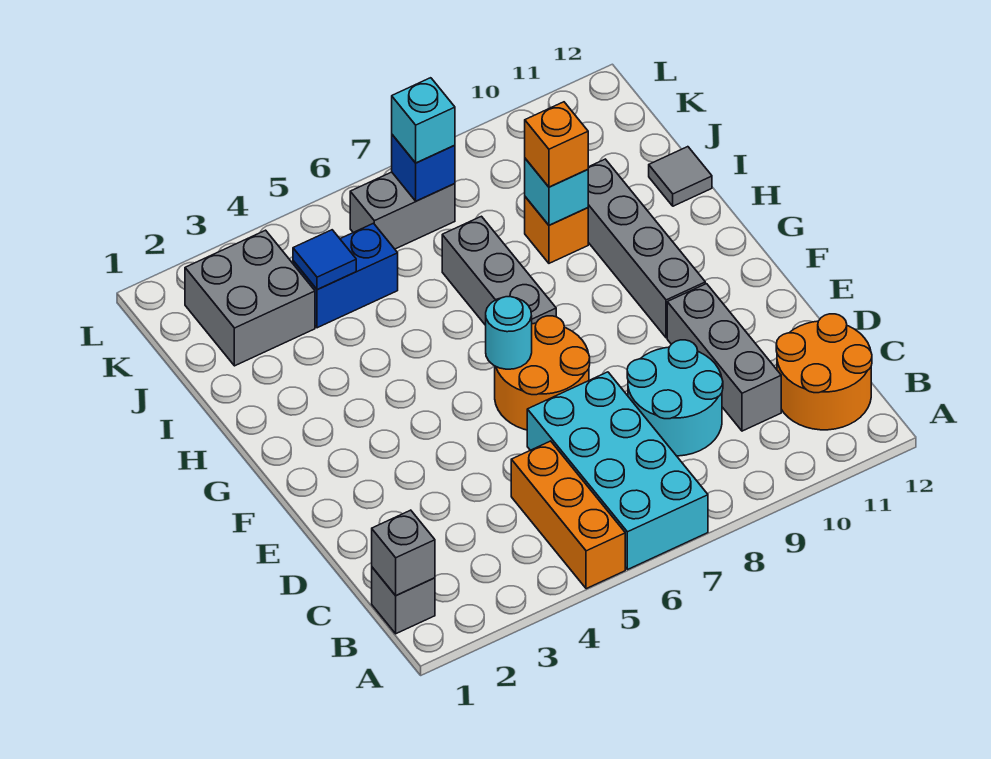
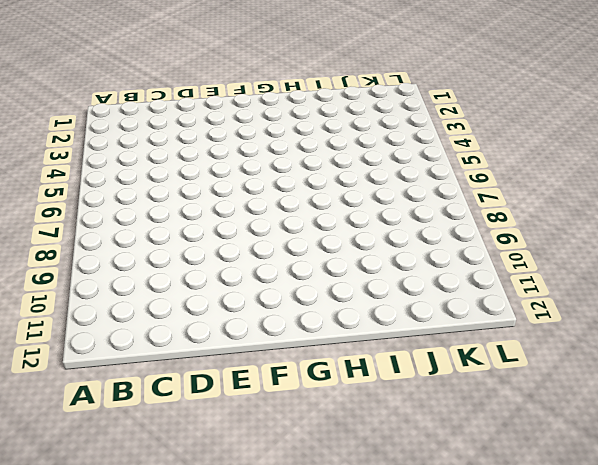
none -> orange 1x3 brick [511,441,625,589]
none -> cyan 2x4 brick [527,372,708,570]
none -> grey 1x1 brick [372,567,435,634]

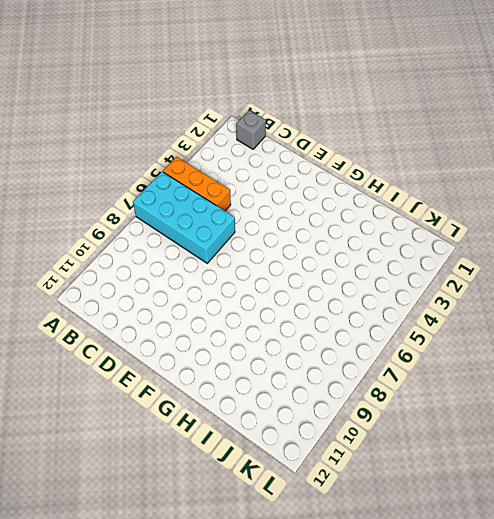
none -> orange 2x2 round brick [776,314,872,430]
none -> cyan 2x2 round brick [627,340,723,456]
none -> grey 1x3 brick [667,284,781,431]

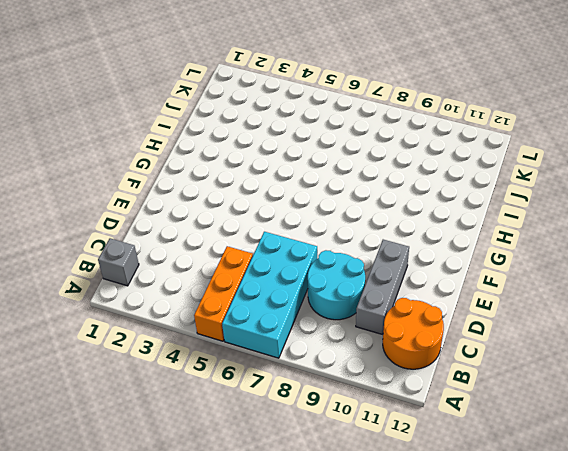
none -> orange 2x2 round brick [495,316,590,430]
none -> grey 1x4 brick [588,159,705,338]
none -> grey 1x3 brick [442,216,556,325]

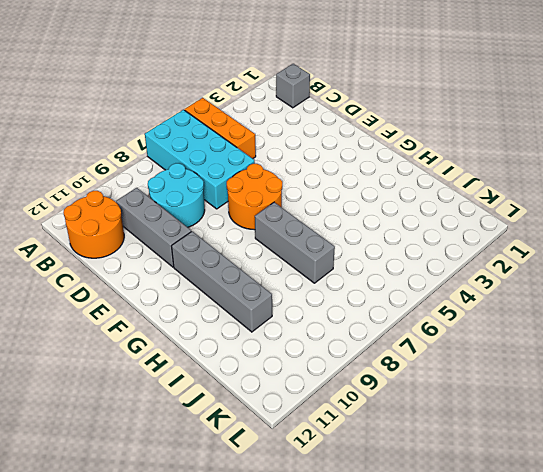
none -> orange 1x1 brick [525,197,588,263]
none -> grey 1x1 tile [649,147,712,206]
none -> grey 2x2 brick [185,230,315,366]

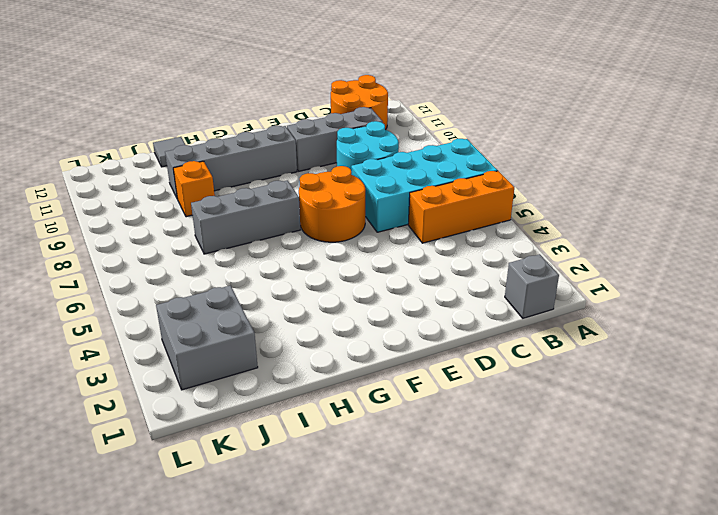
none -> blue 1x2 brick [293,223,398,328]
none -> grey 1x2 brick [350,172,455,249]
none -> grey 1x1 brick [372,510,435,596]

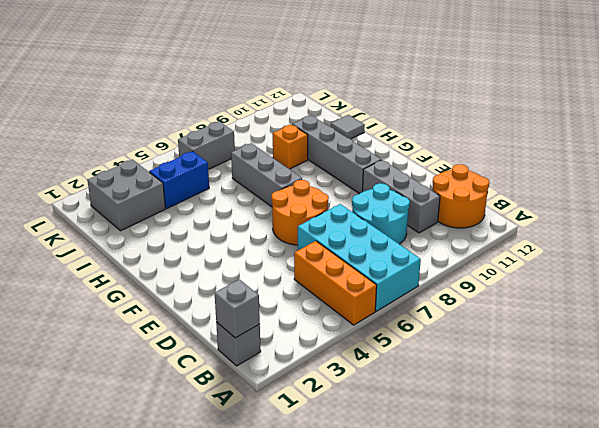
none -> cyan 1x1 round brick [486,297,532,369]
none -> cyan 1x1 brick [525,159,588,225]
none -> blue 1x1 tile [293,230,356,289]

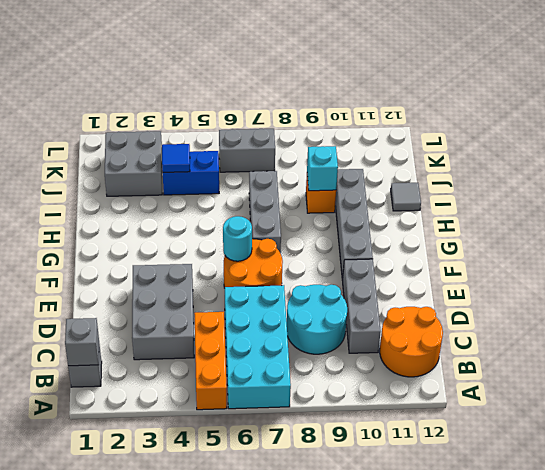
grey 2x3 brick [132,264,194,360] -> none
none -> blue 1x1 brick [392,135,455,201]
none -> orange 1x1 brick [525,102,588,187]
none -> cyan 1x1 brick [392,78,455,163]

